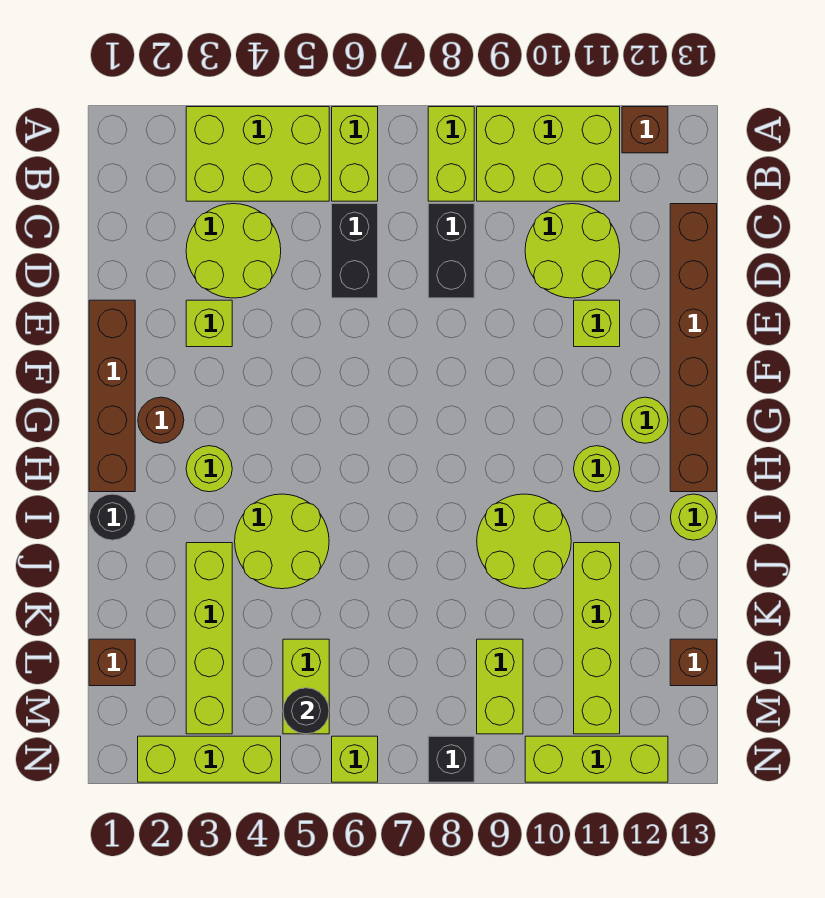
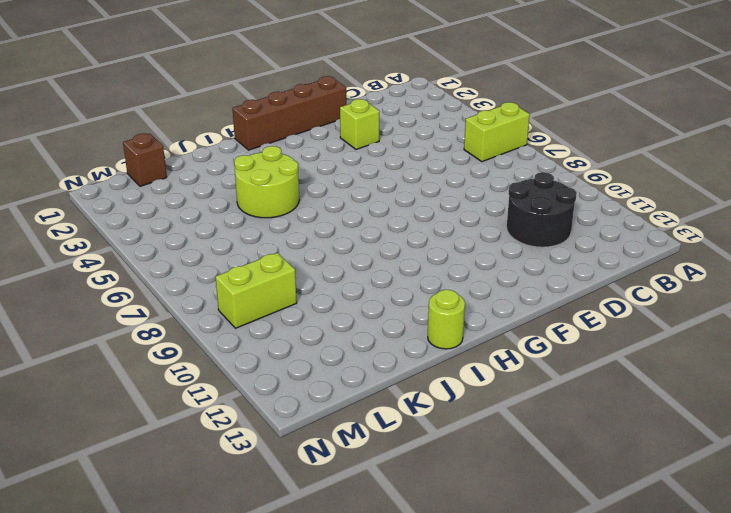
black 2x2 round brick [507,172,577,247] -> lime 2x2 round brick [525,204,620,298]
none -> lime 2x3 brick [186,107,329,201]
none -> lime 1x2 brick [428,107,474,201]
none -> lime 2x3 brick [477,107,620,201]
none -> brown 1x1 brick [622,107,668,153]

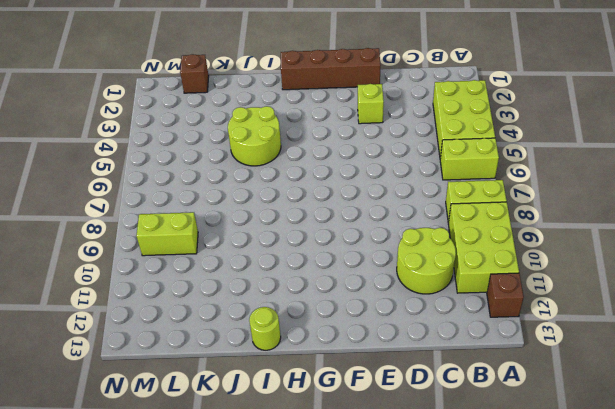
none -> lime 2x2 round brick [186,204,281,298]
none -> black 1x2 brick [332,204,378,298]
none -> black 1x2 brick [428,204,474,298]
none -> brown 1x6 brick [670,204,717,492]

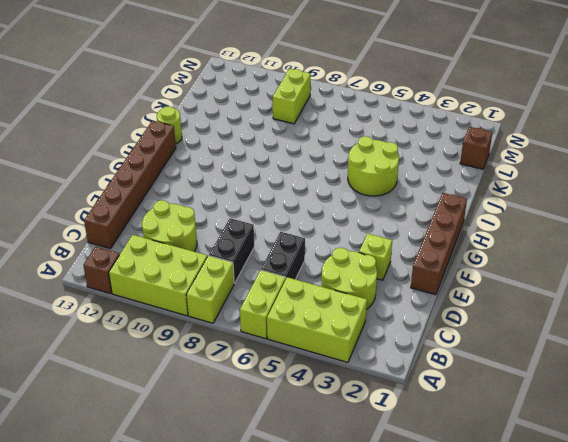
none -> lime 1x1 brick [574,300,620,347]
none -> brown 1x1 round brick [138,397,184,443]
none -> lime 1x1 round brick [622,397,668,443]
none -> lime 1x1 round brick [186,446,232,492]

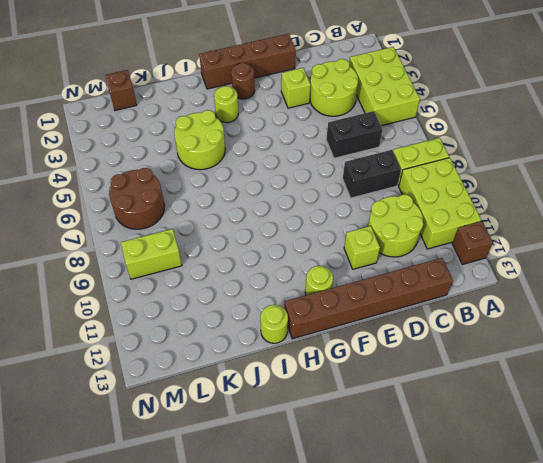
brown 2x2 round brick [109,168,165,229] -> none
none -> lime 1x2 brick [332,107,378,201]
none -> lime 1x1 round brick [574,446,620,492]
none -> black 1x1 round brick [89,494,135,540]
none -> lime 2x2 round brick [477,494,571,589]

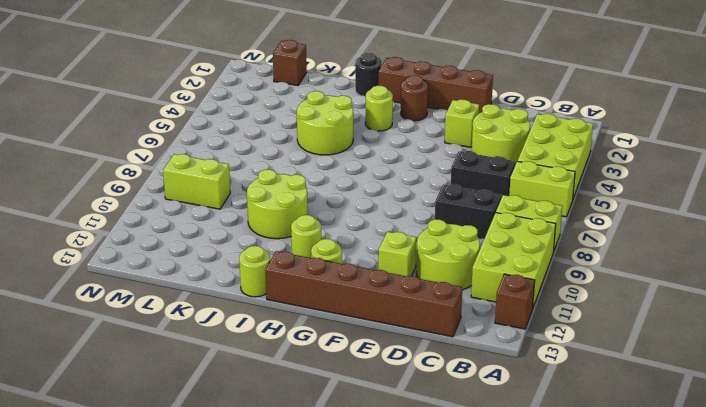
none -> lime 1x4 brick [186,543,232,734]
none -> lime 1x4 brick [574,543,620,734]
none -> lime 1x2 brick [283,639,329,734]
none -> brown 1x1 brick [670,639,717,686]

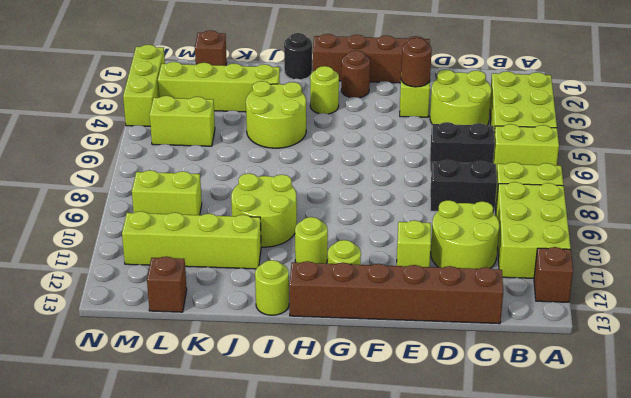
brown 1x1 round brick [401,38,432,87] -> none
none -> lime 1x1 brick [332,736,378,782]
none -> black 1x1 brick [428,736,474,782]
none -> lime 1x3 brick [525,736,668,782]
none -> black 1x1 round brick [283,688,329,734]

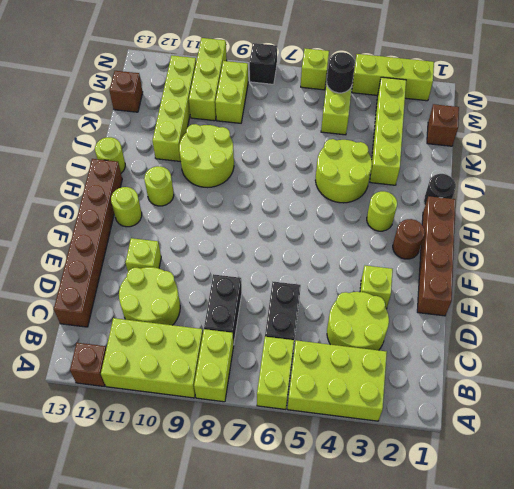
lime 1x3 brick [189,38,227,121] -> lime 1x3 brick turned to [525,736,668,782]

